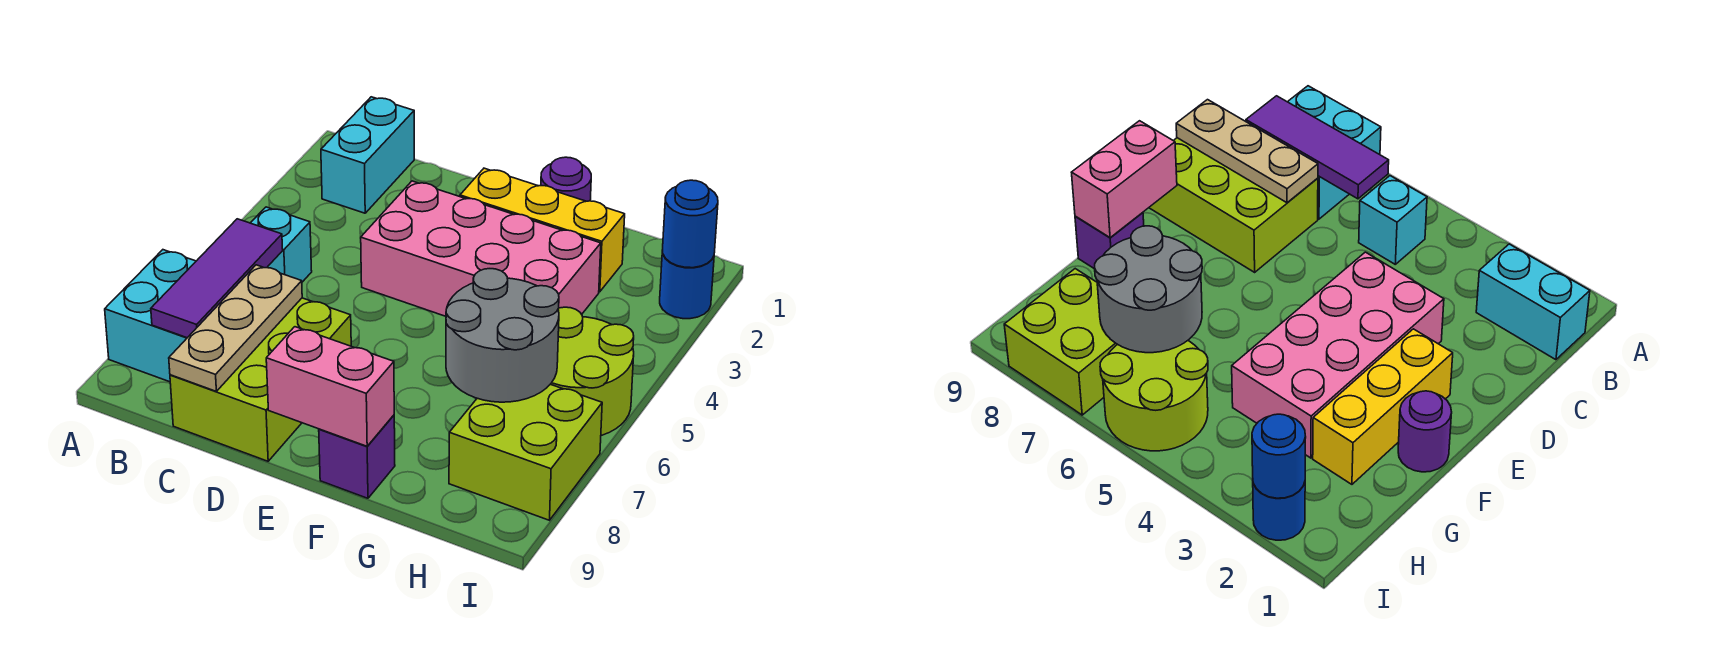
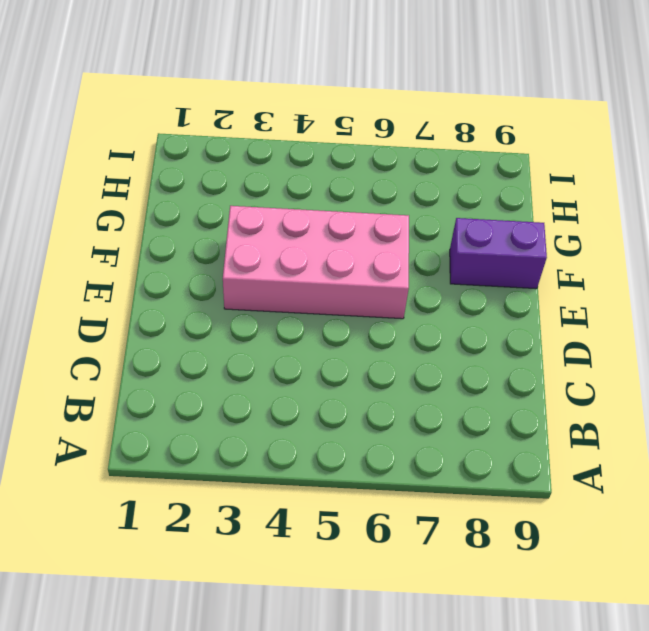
pink 2x4 brick [223,206,409,319] -> pink 2x4 brick turned to [361,181,601,316]
purple 1x2 brick [450,218,547,289] -> purple 1x1 brick [319,415,395,498]
none -> cyan 2x2 brick [105,250,196,382]
none -> cyan 1x2 brick [321,97,414,213]
none -> cyan 1x1 brick [251,207,312,282]

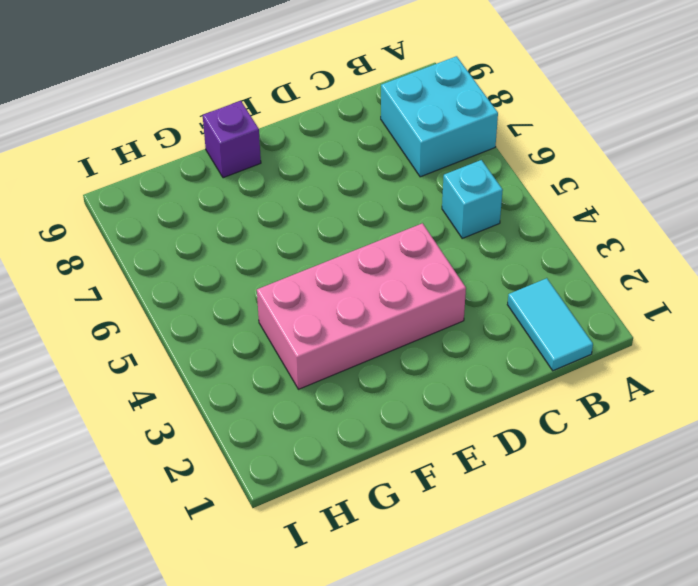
cyan 1x2 tile [507,278,593,371] -> cyan 1x2 brick [321,97,414,213]
none -> lime 2x3 brick [170,298,351,461]
none -> yellow 1x3 brick [460,168,625,292]
none -> purple 1x1 round brick [541,157,591,201]

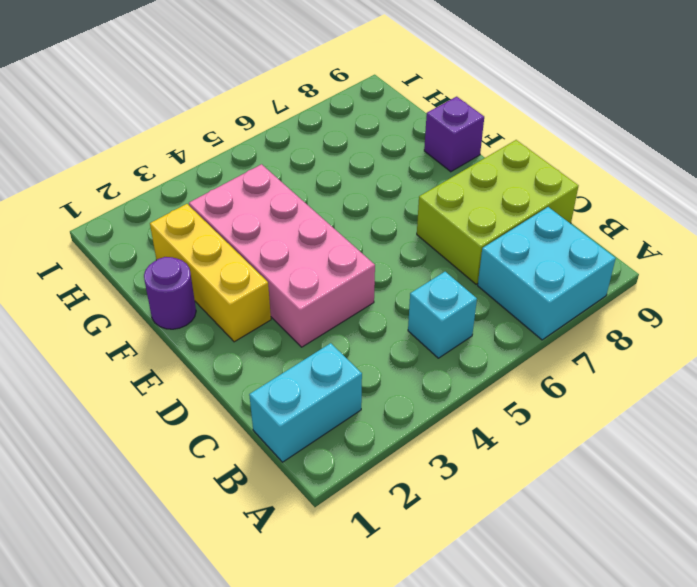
none -> lime 2x2 round brick [551,307,634,436]
none -> lime 2x2 brick [449,384,602,520]
none -> blue 1x1 round brick [660,250,714,319]

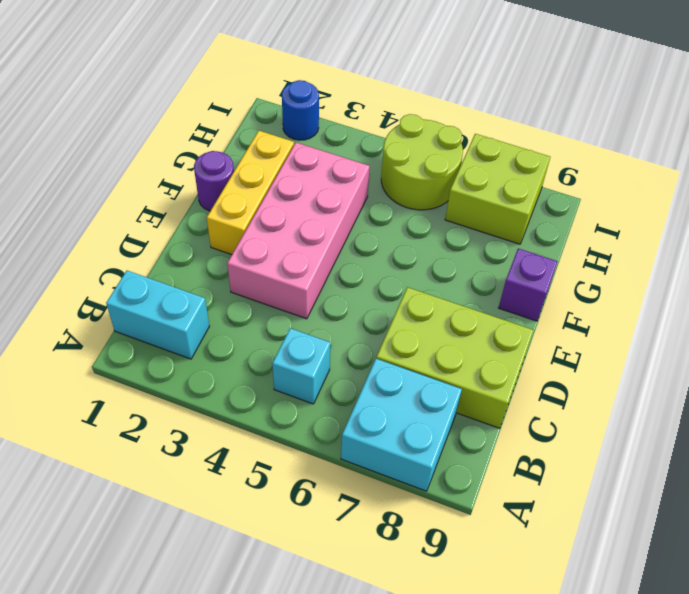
none -> purple 1x3 tile [151,219,283,338]
none -> tan 1x3 plate [169,265,302,391]
none -> pink 1x2 brick [266,327,394,446]

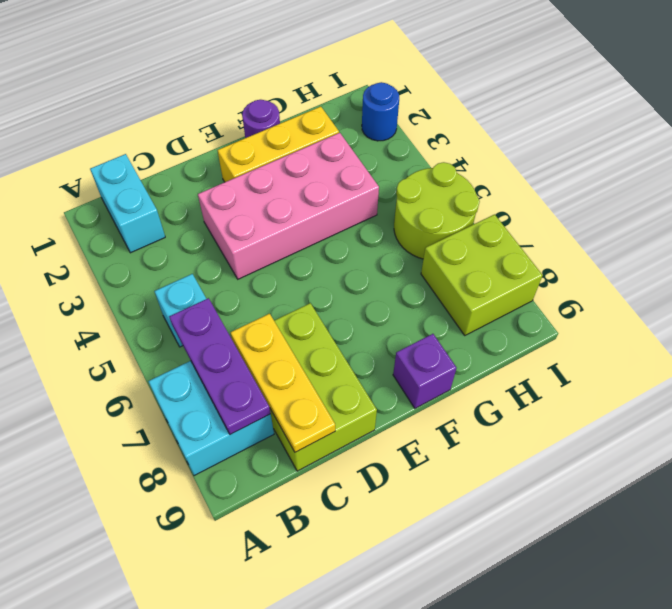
purple 1x3 plate [169,298,271,434] -> purple 1x3 tile [151,219,283,338]
yellow 1x3 plate [231,314,335,452] -> tan 1x3 plate [169,265,302,391]
none -> pink 1x2 brick [266,327,394,446]
none -> grey 2x2 round brick [446,269,559,402]
none -> blue 1x1 round brick [663,180,718,268]

